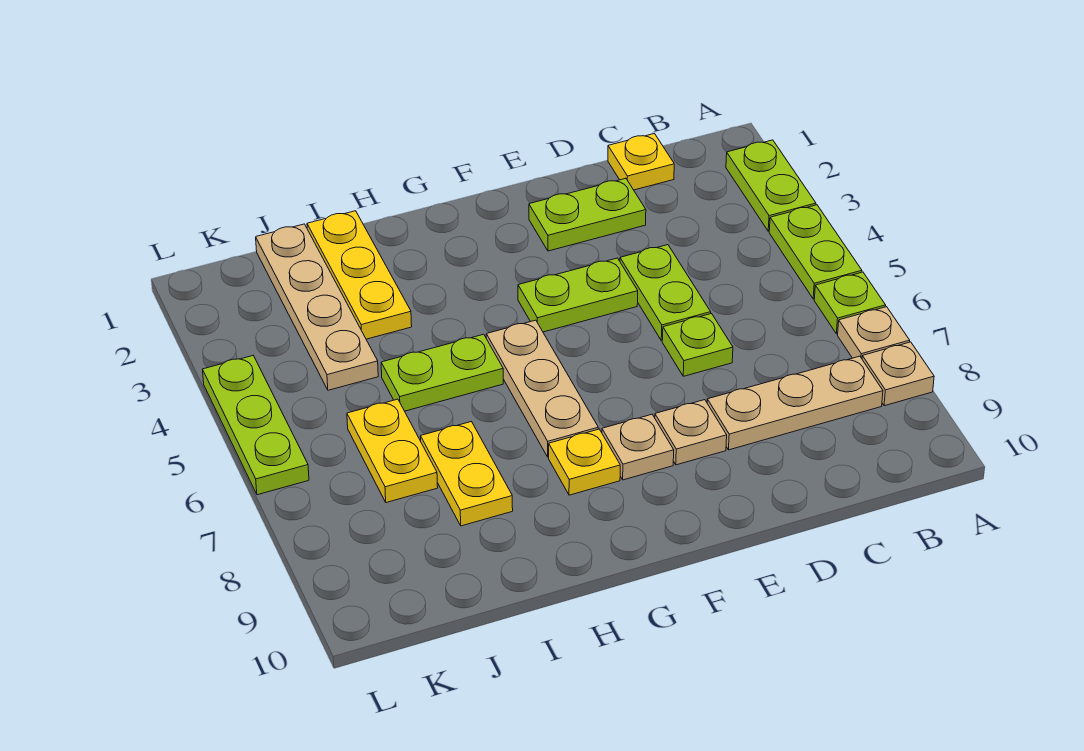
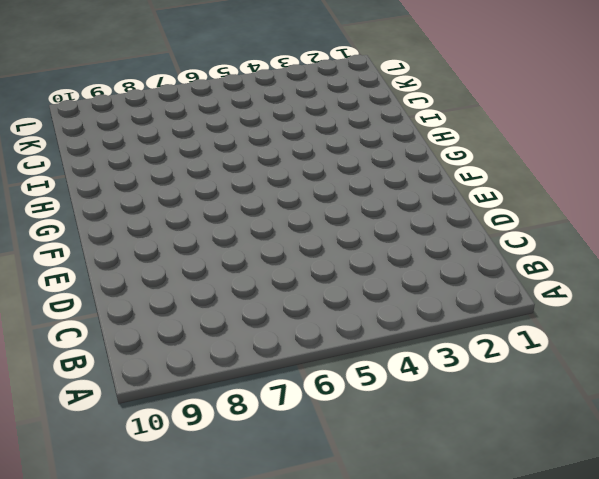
none -> lime 1x2 plate [726,140,816,231]
none -> lime 1x2 plate [769,205,862,299]
none -> lime 1x1 plate [814,272,886,334]

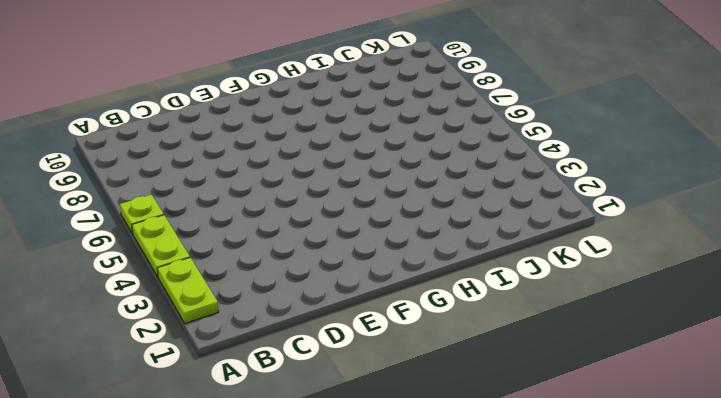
none -> tan 1x1 plate [838,307,910,358]
none -> tan 1x1 plate [862,342,934,406]
none -> tan 1x3 plate [707,356,883,450]

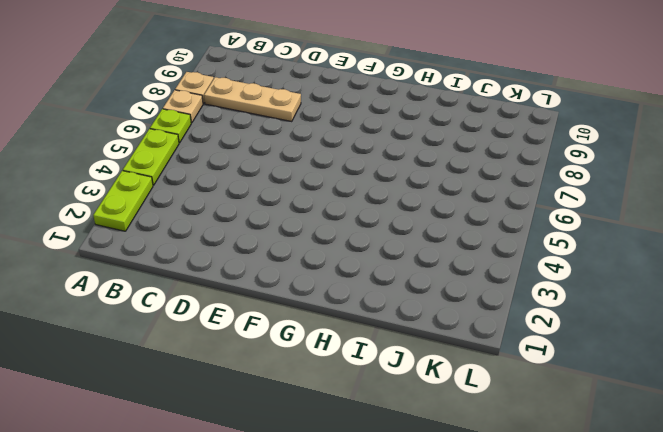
none -> yellow 1x1 plate [608,134,674,190]
none -> lime 1x2 plate [529,178,646,251]
none -> lime 1x2 plate [620,245,711,341]

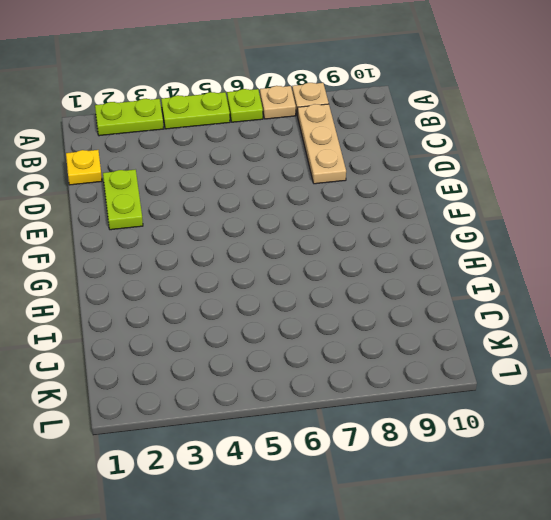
none -> lime 1x2 plate [620,245,711,341]
none -> lime 1x1 plate [662,314,733,376]
none -> lime 1x2 plate [518,258,638,332]

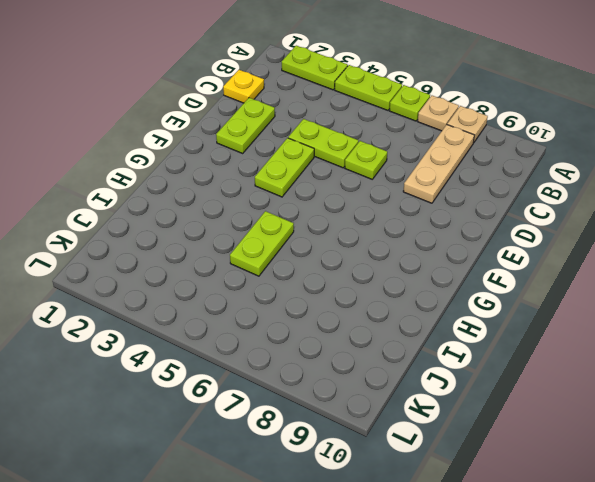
none -> tan 1x1 plate [655,400,727,465]
none -> tan 1x1 plate [602,414,674,480]
none -> tan 1x3 plate [486,320,598,457]

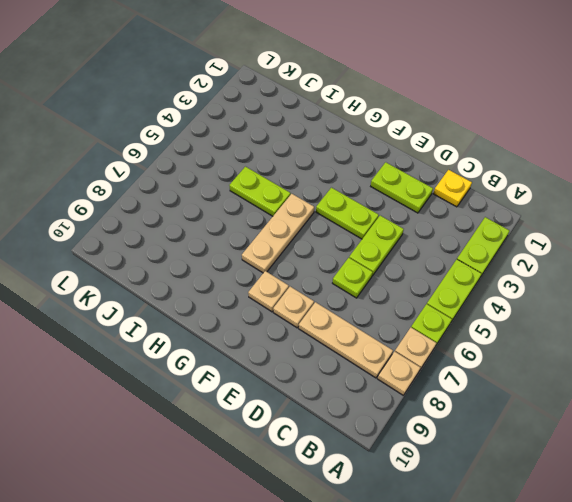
none -> yellow 1x1 plate [549,429,620,495]
none -> yellow 1x3 plate [307,211,412,339]
none -> yellow 1x2 plate [420,422,513,526]

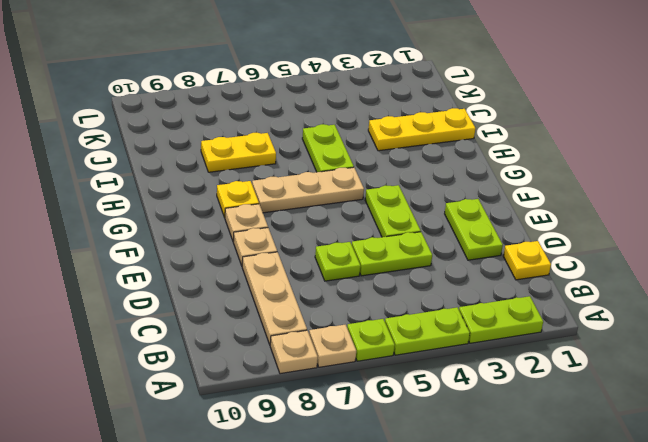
none -> tan 1x4 plate [256,224,378,390]
none -> yellow 1x2 plate [347,399,438,503]
none -> lime 1x3 plate [203,356,309,495]

